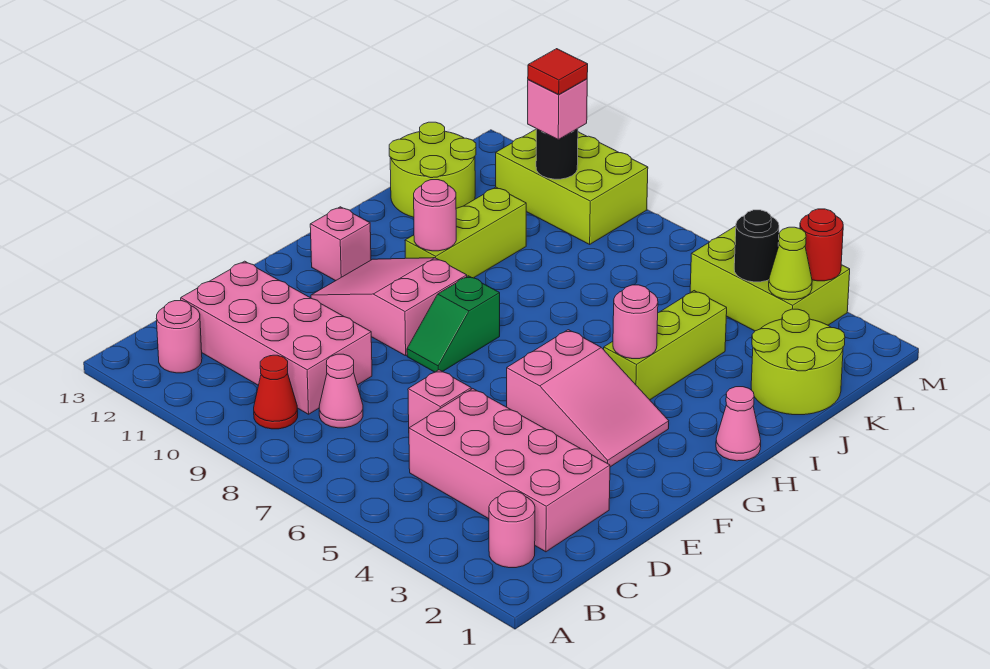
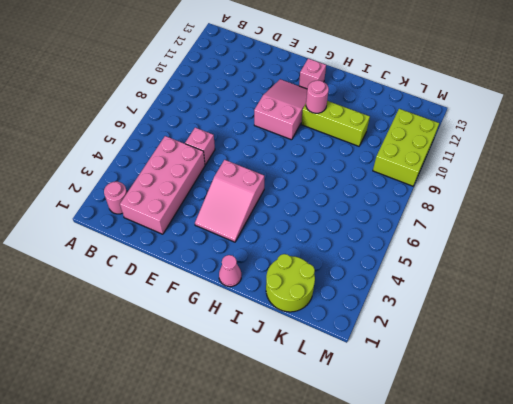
none -> red 1x1 cone [254,355,298,429]
none -> pink 1x1 round brick [156,301,202,373]
none -> pink 1x1 cone [319,354,363,428]

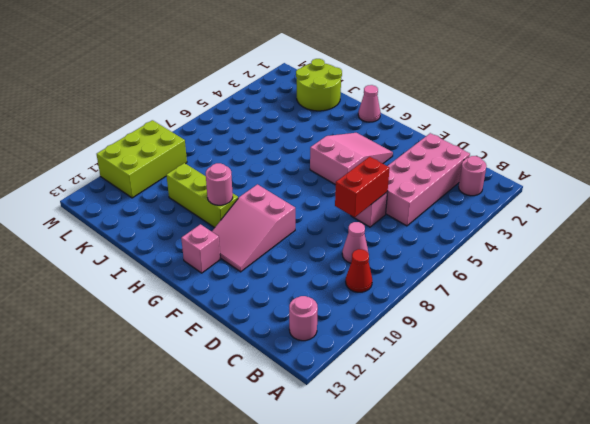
red 1x2 brick [335,157,390,217] -> none
none -> pink 2x4 brick [181,261,372,414]
none -> green 1x2 slope [407,276,500,372]
none -> lime 1x3 brick [604,291,727,400]

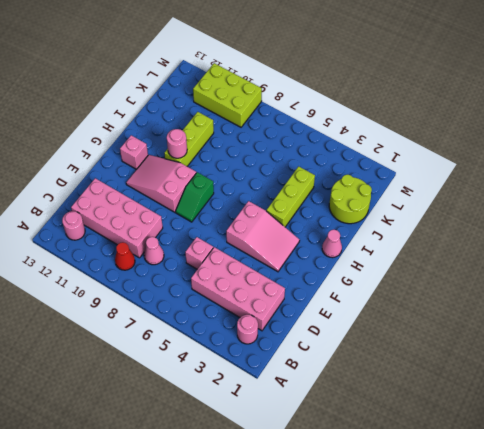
none -> lime 2x2 round brick [389,122,476,217]
none -> lime 2x3 brick [690,226,850,331]
none -> pink 1x1 round brick [613,285,658,359]

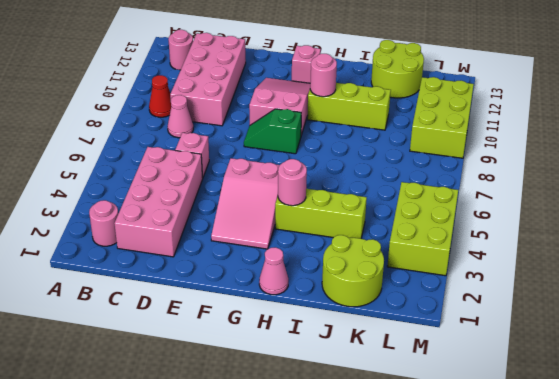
none -> lime 1x1 cone [769,227,812,300]
none -> black 1x1 round brick [734,210,779,282]
none -> black 1x1 round brick [536,129,578,179]

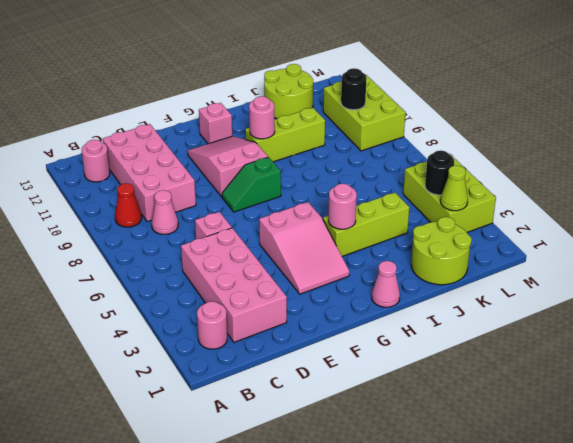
none -> red 1x1 round brick [800,209,843,281]
none -> pink 1x1 brick [528,79,587,139]
none -> red 1x1 tile [528,49,588,94]

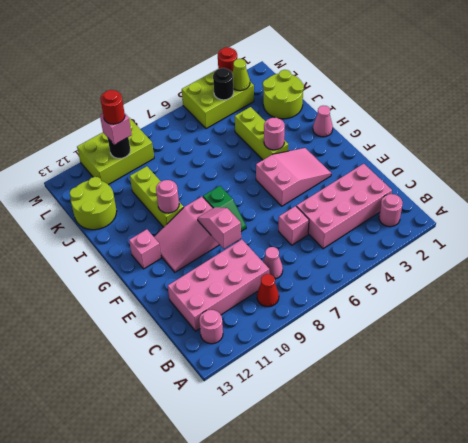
pink 1x2 slope [198,207,241,249] -> none
red 1x1 round brick [100,90,125,124] -> red 1x1 tile [528,49,588,94]

